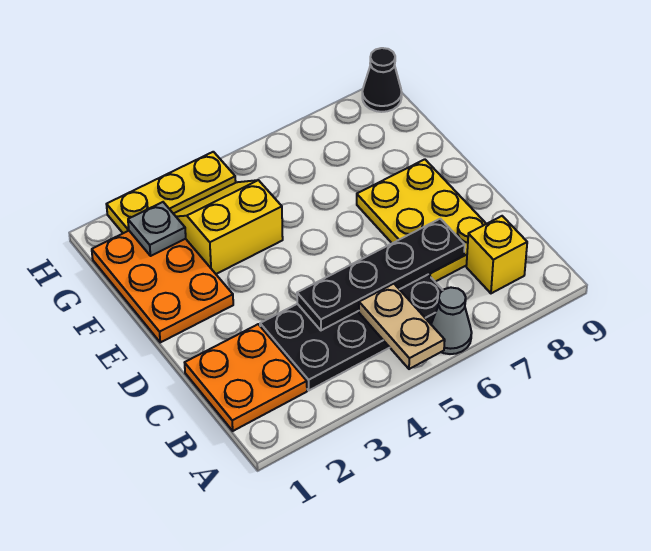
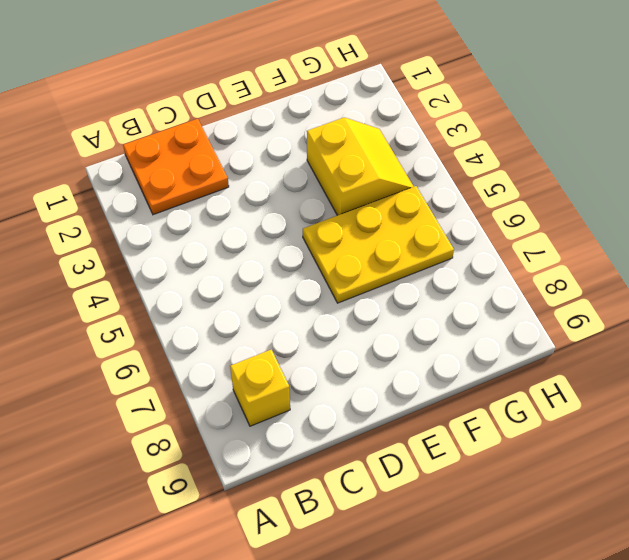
yellow 2x3 plate [303,186,454,303] -> yellow 2x3 plate moved to [357,159,486,282]
none -> grey 1x1 cone [431,288,472,354]
none -> black 2x4 plate [260,275,443,390]
none -> orange 2x3 plate [92,231,233,342]

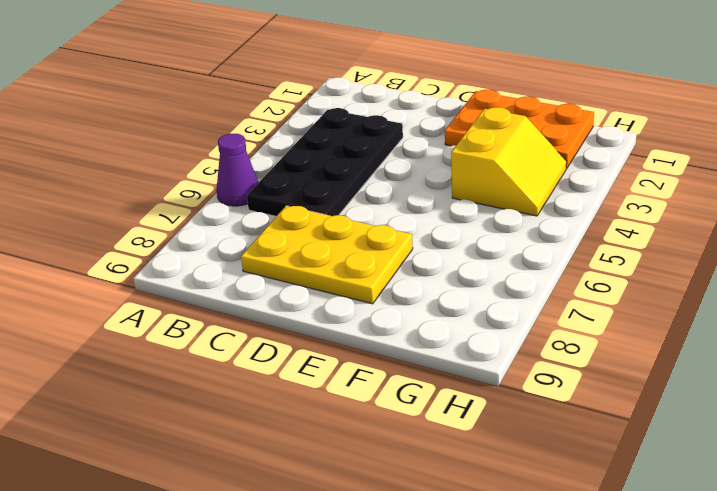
purple 1x1 cone [216,134,258,206] -> grey 1x1 cone [431,288,472,354]
none -> orange 2x2 plate [185,324,307,431]
none -> yellow 1x1 brick [466,216,527,293]
none -> yellow 1x3 plate [106,152,236,233]

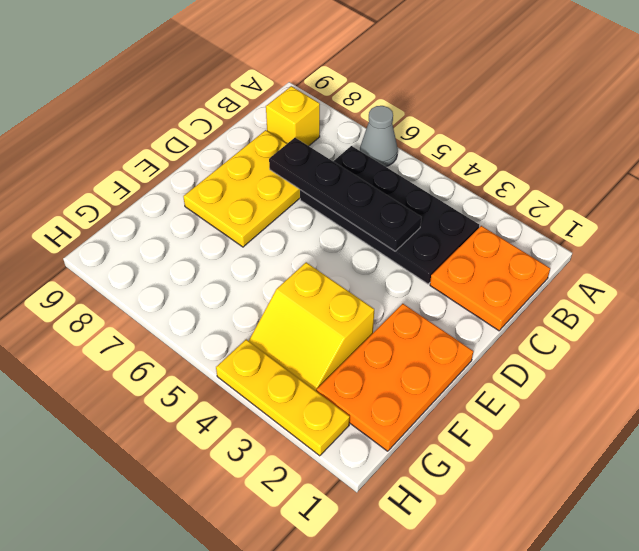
none -> black 1x1 cone [362,48,402,112]
none -> tan 1x2 plate [359,284,445,369]
none -> grey 1x1 plate [128,202,186,256]

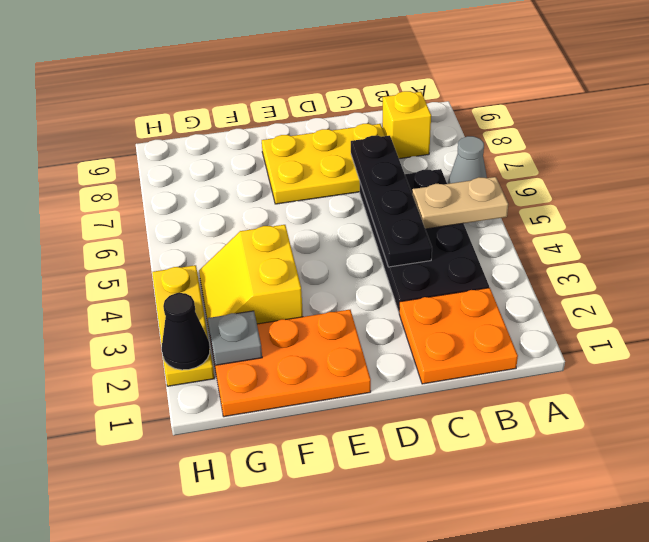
black 1x1 cone [162,293,210,370] -> black 1x1 cone moved to [362,48,402,112]

